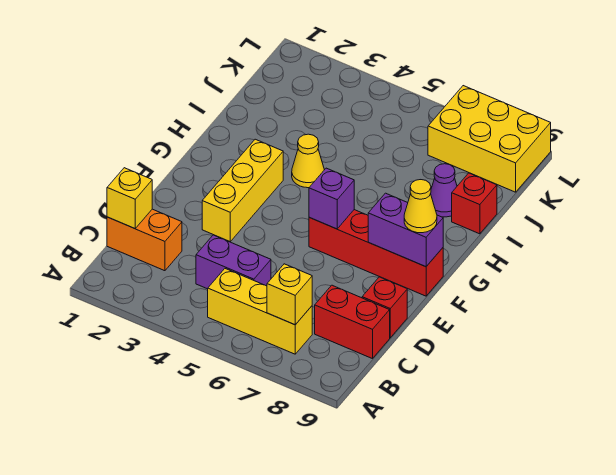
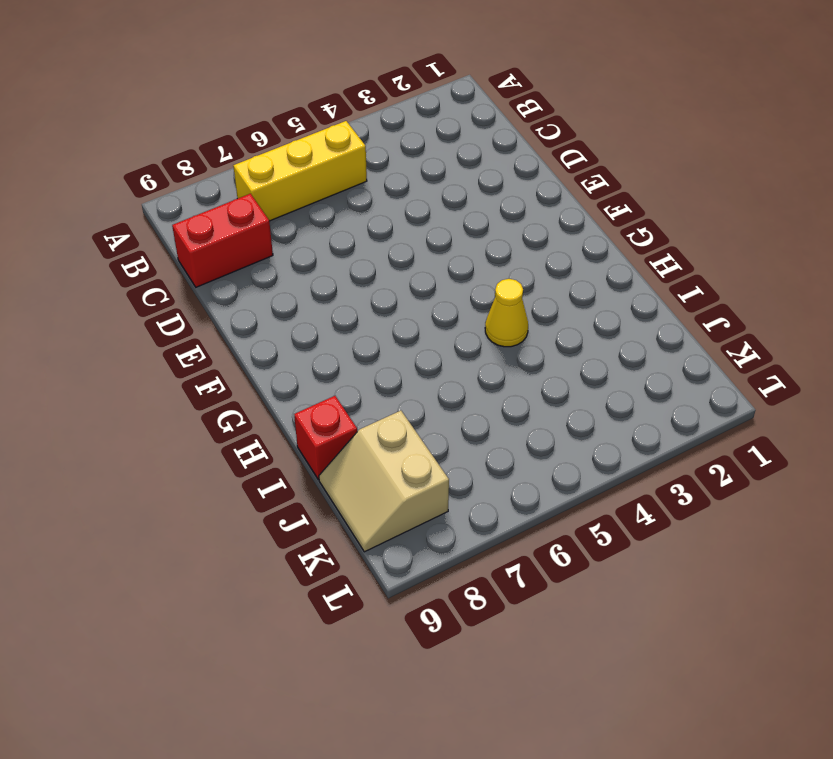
tan 2x2 slope [319,411,449,552] -> yellow 2x3 brick [428,86,551,192]
none -> orange 1x2 brick [107,209,182,271]
none -> purple 1x2 brick [196,235,271,289]
none -> red 1x1 brick [362,277,407,338]

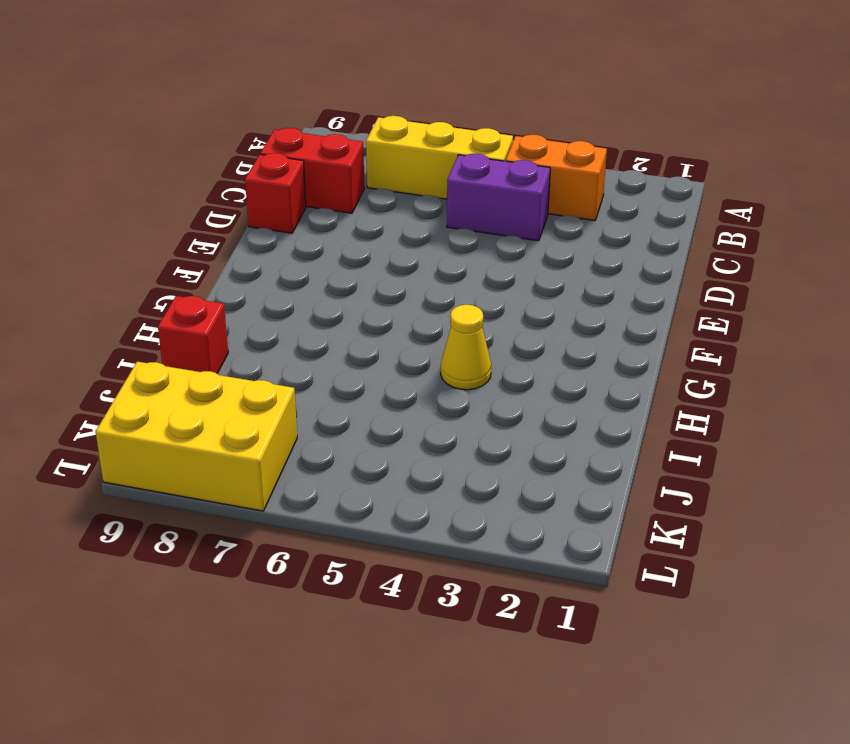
orange 1x2 brick [506,135,607,221] -> orange 1x2 brick moved to [107,209,182,271]
none -> yellow 1x3 brick [202,139,283,241]
none -> red 1x4 brick [309,210,443,296]
none -> purple 1x1 cone [431,164,457,217]

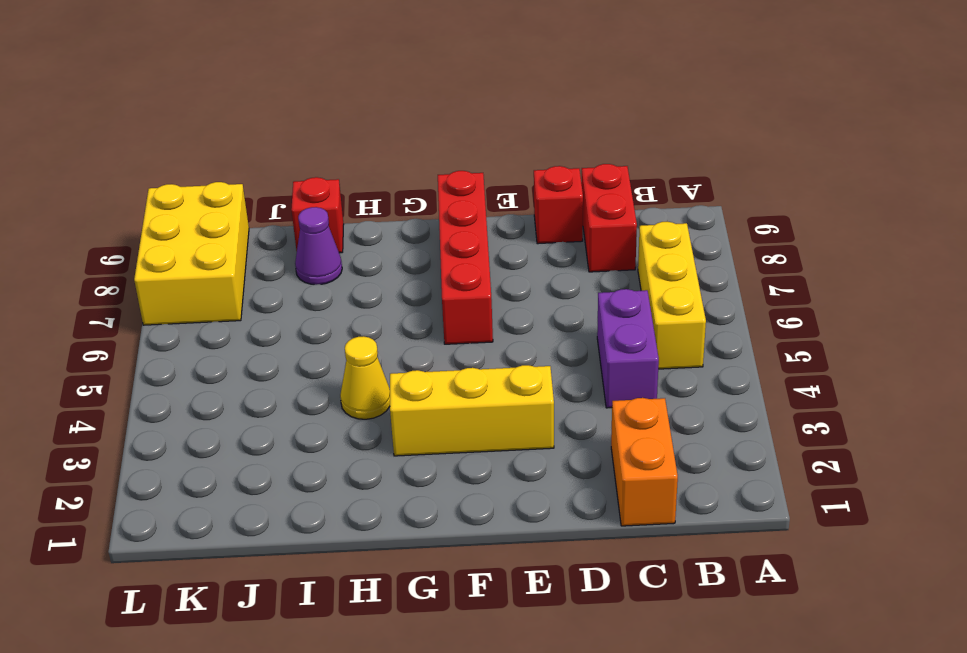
none -> yellow 1x1 brick [267,264,312,325]
none -> yellow 1x1 brick [107,168,152,228]
none -> purple 1x1 brick [309,168,354,229]

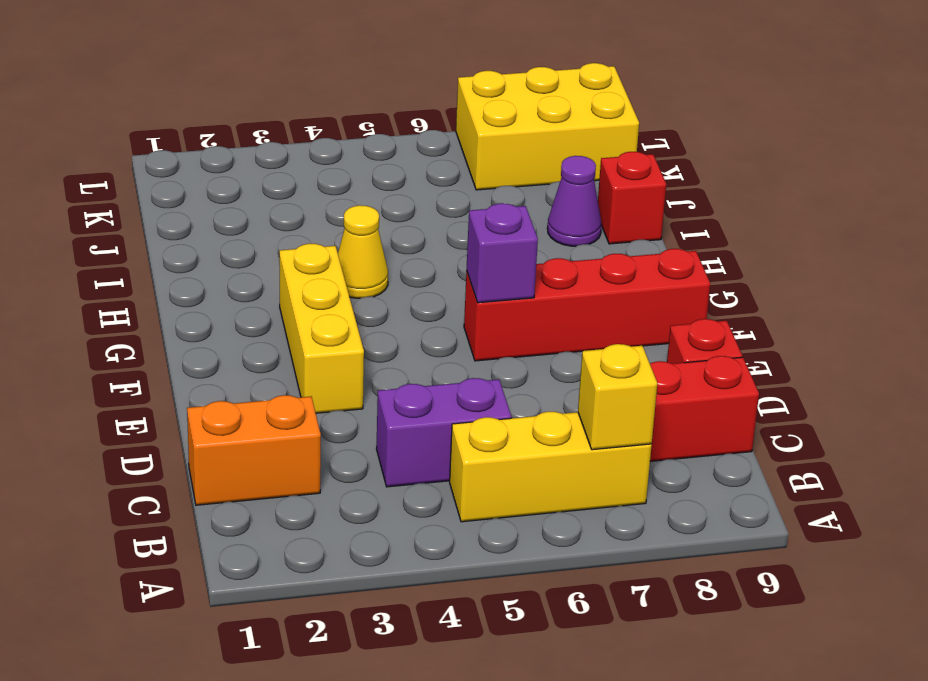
none -> yellow 1x1 brick [107,168,152,228]
none -> purple 1x2 brick [368,193,443,267]
none -> yellow 1x1 cone [404,180,437,233]

